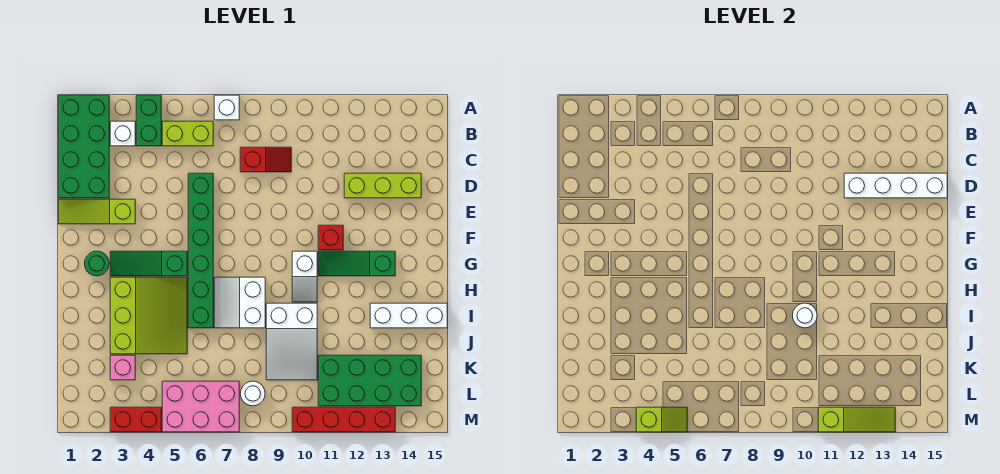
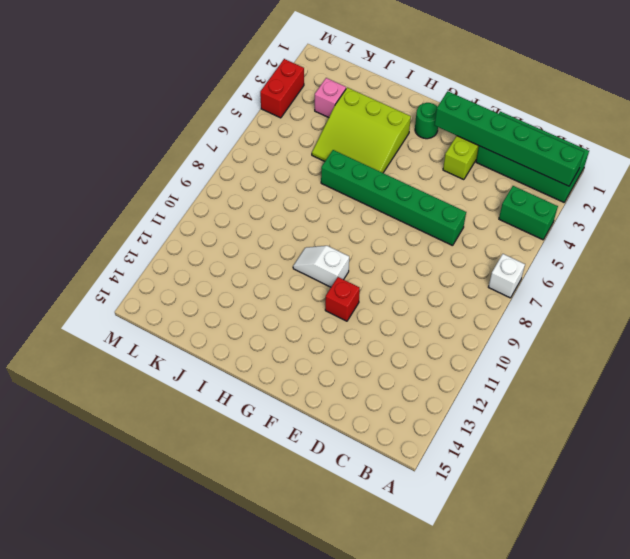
green 1x6 brick [435,91,584,186] -> none
none -> white 1x1 brick [110,121,135,146]
none -> lime 1x2 brick [162,121,213,146]
none -> red 1x2 slope [240,147,291,172]

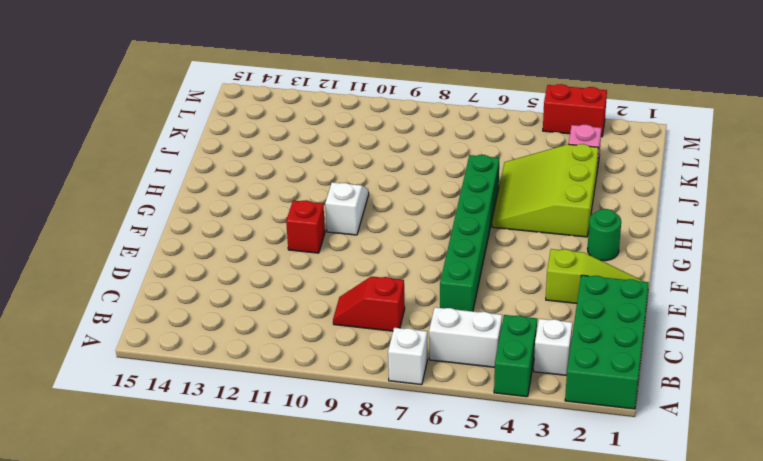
white 1x2 brick [429,307,502,367] -> lime 1x2 brick [162,121,213,146]
none -> lime 1x3 brick [344,173,421,198]
none -> green 1x3 slope [110,251,187,276]
none -> green 1x3 slope [318,251,395,276]

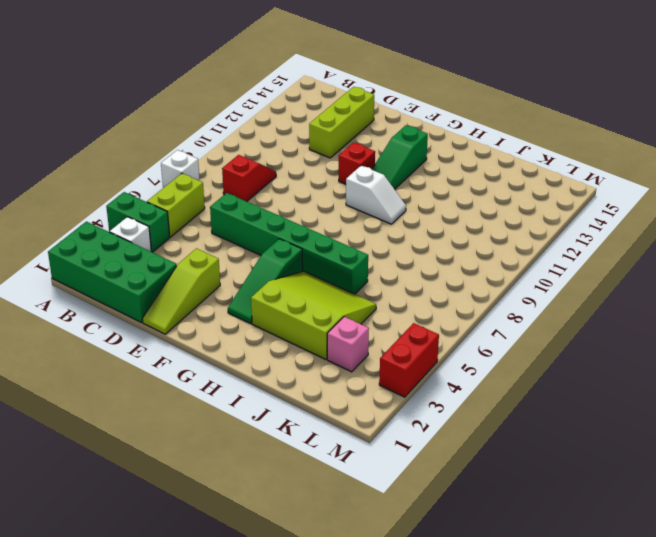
none -> green 1x1 round brick [84,251,109,276]
none -> white 2x2 slope [214,277,265,328]
none -> white 2x3 slope [266,303,317,380]

